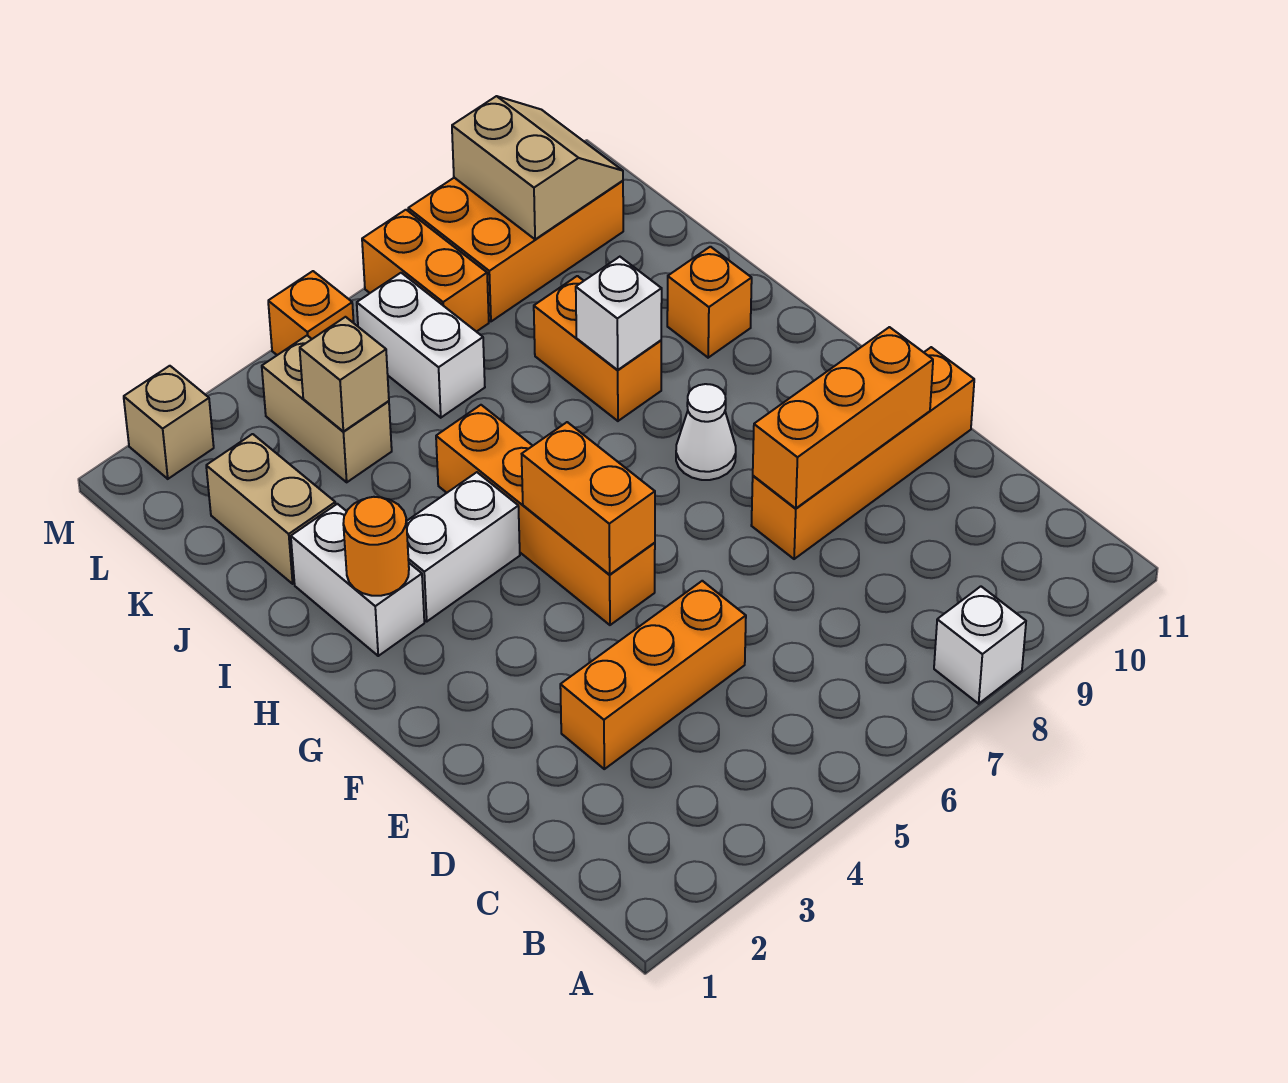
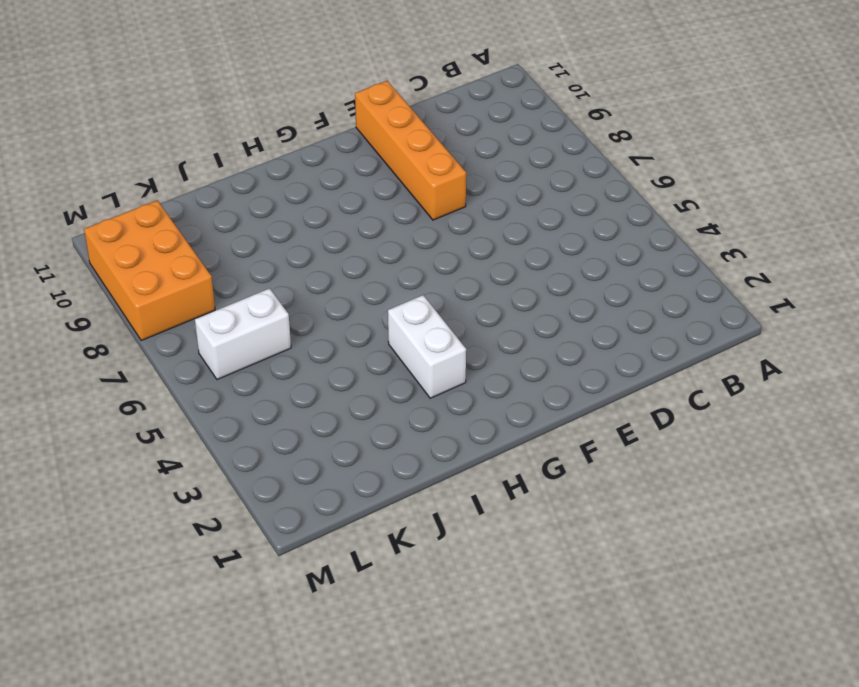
none -> white 1x1 brick [934,586,1026,704]
none -> orange 1x3 brick [560,581,746,769]
none -> orange 1x4 brick [436,405,655,625]

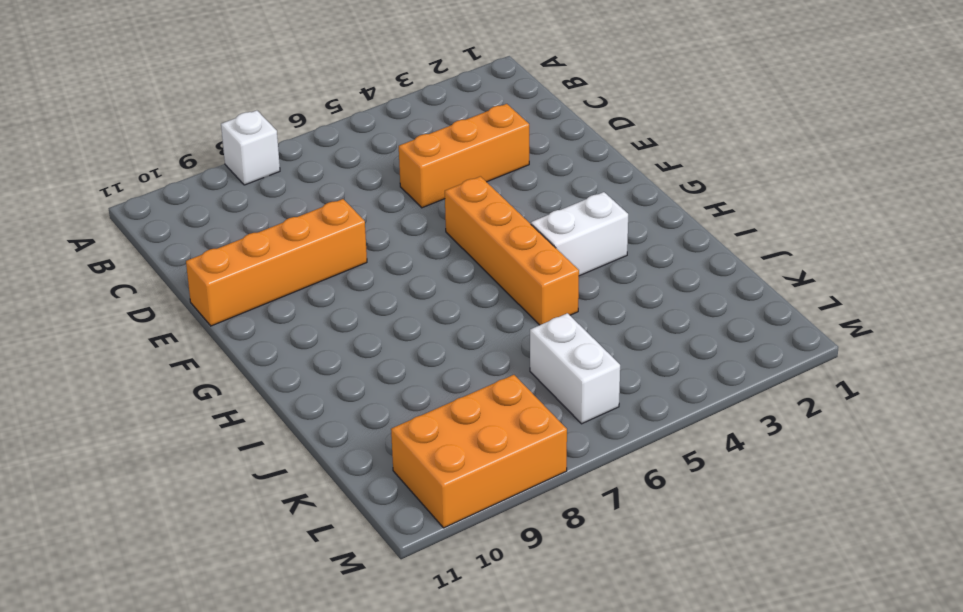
none -> white 1x1 cone [676,384,736,480]
none -> white 1x2 brick [291,504,424,656]
none -> orange 1x2 brick [534,276,661,421]

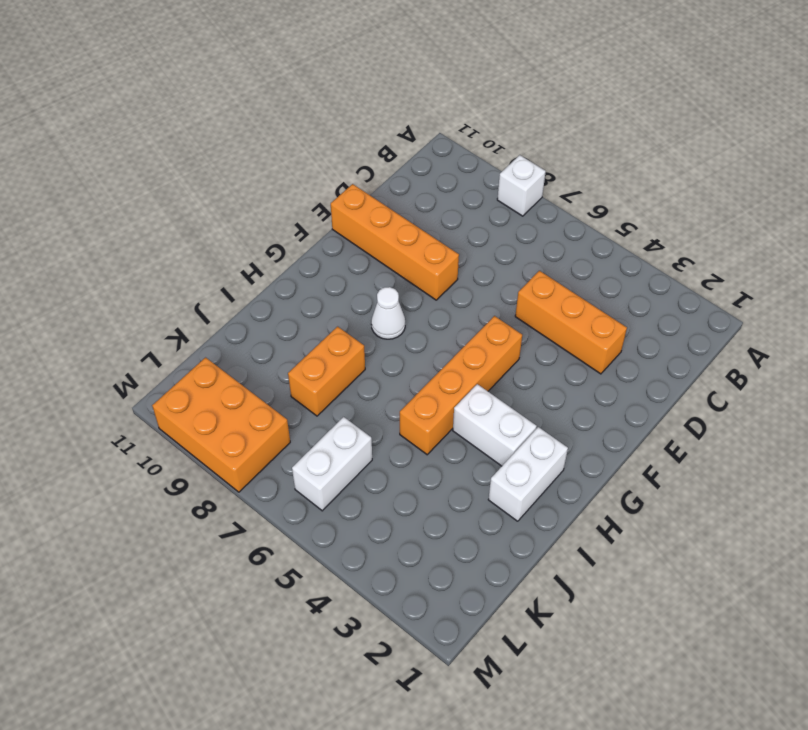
none -> orange 1x1 brick [667,247,752,358]
none -> tan 1x2 brick [206,434,336,584]
none -> tan 1x2 brick [262,336,392,482]

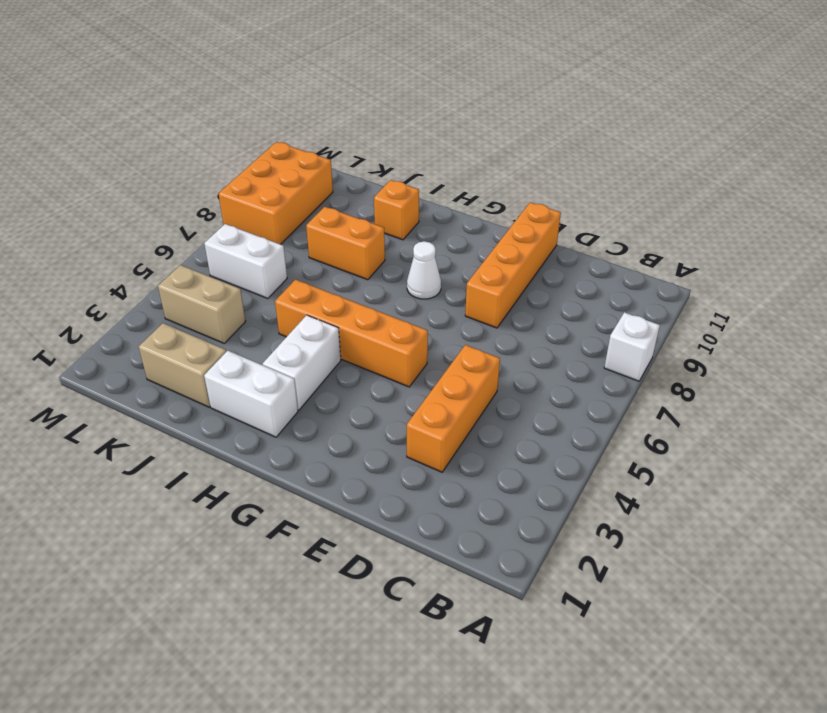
none -> orange 1x2 brick [362,210,489,332]
none -> tan 1x1 brick [124,366,214,479]
none -> orange 1x1 brick [268,271,354,355]

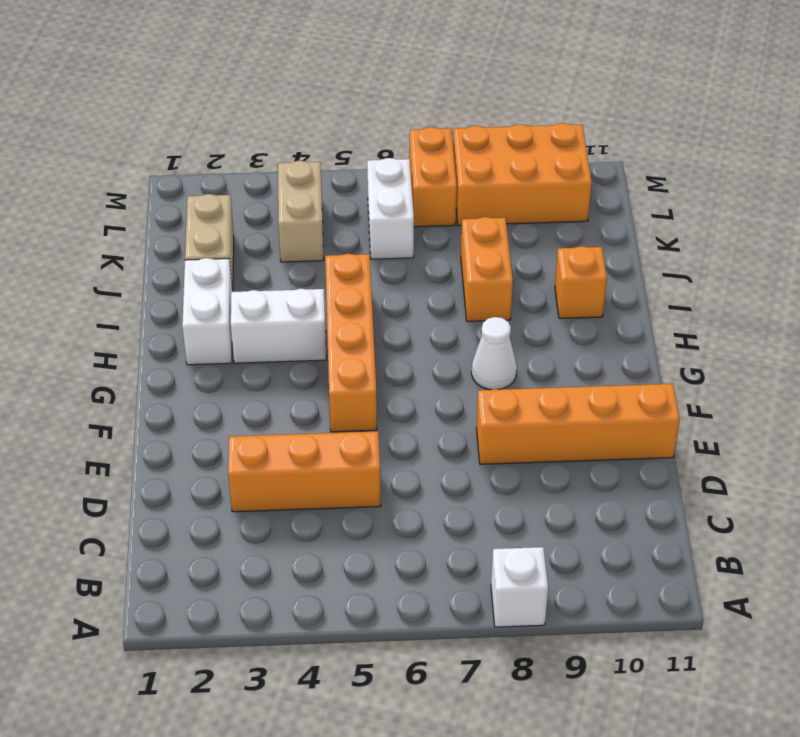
none -> tan 1x1 brick [124,366,214,479]
none -> orange 1x1 brick [268,271,354,355]
none -> orange 1x3 brick [753,327,933,508]

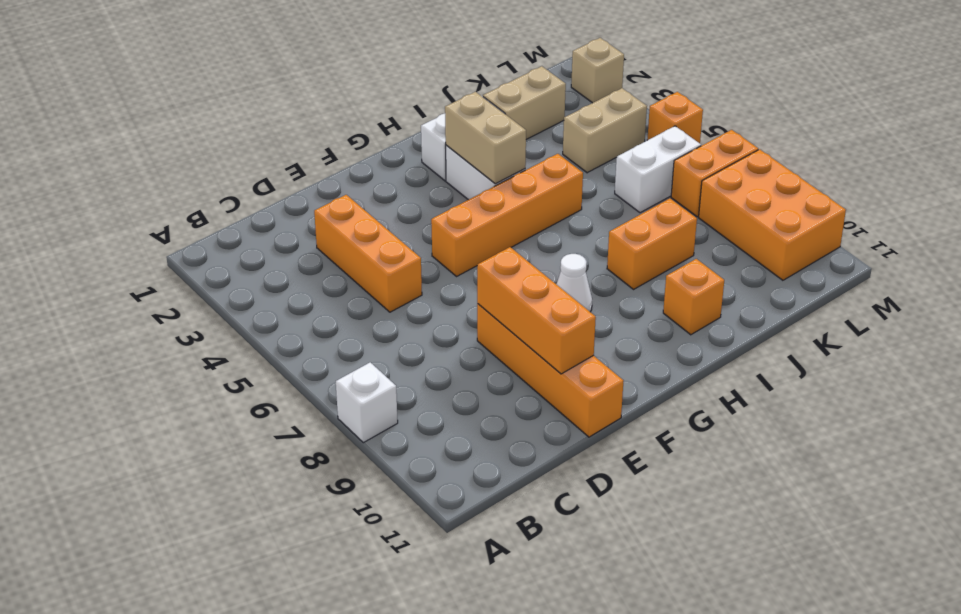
tan 1x2 brick [445,92,526,184] -> none
none -> orange 1x2 brick [522,422,655,575]
none -> orange 1x1 round brick [343,497,409,596]
none -> white 1x1 brick [576,257,662,370]

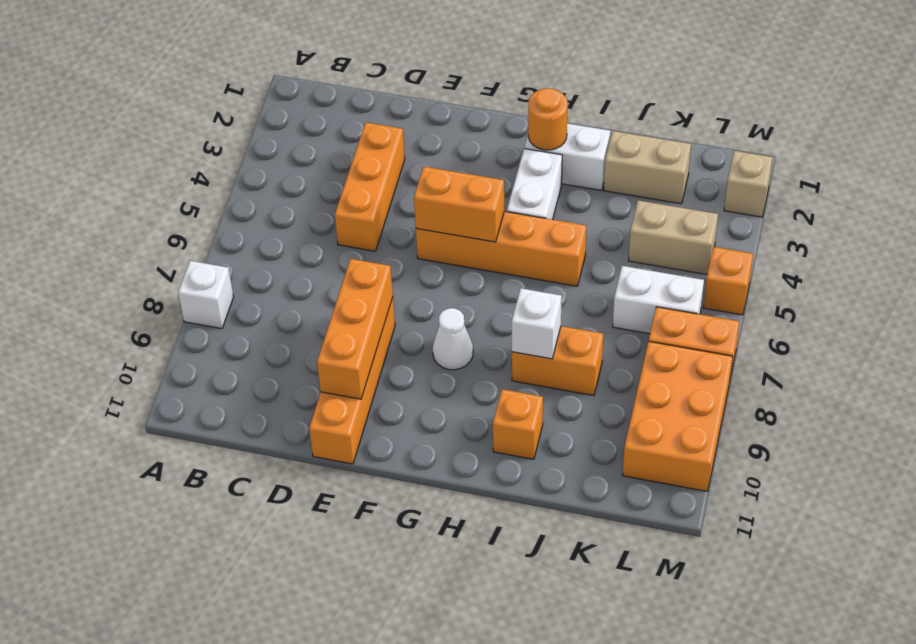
none -> tan 1x1 brick [300,317,389,431]
none -> tan 2x2 slope [452,96,623,239]

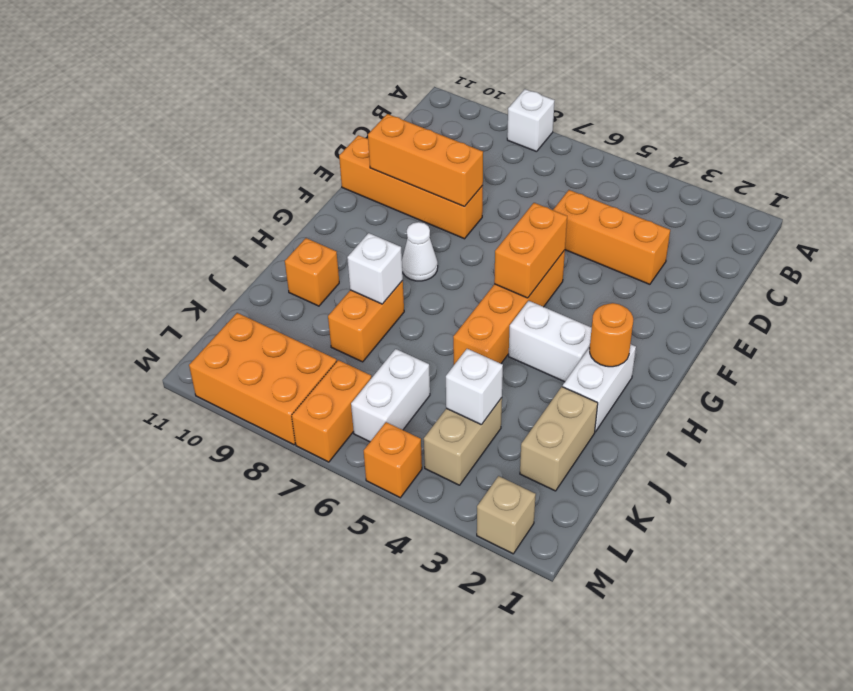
white 1x1 brick [446,349,503,425] -> tan 1x1 brick [300,317,389,431]
none -> tan 2x2 slope [452,96,623,239]

